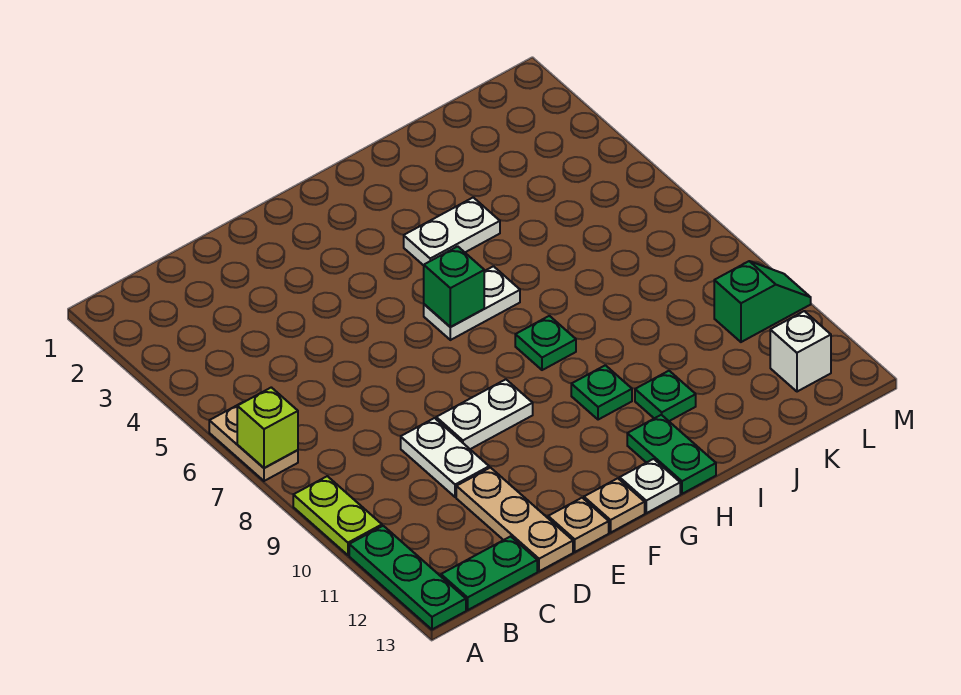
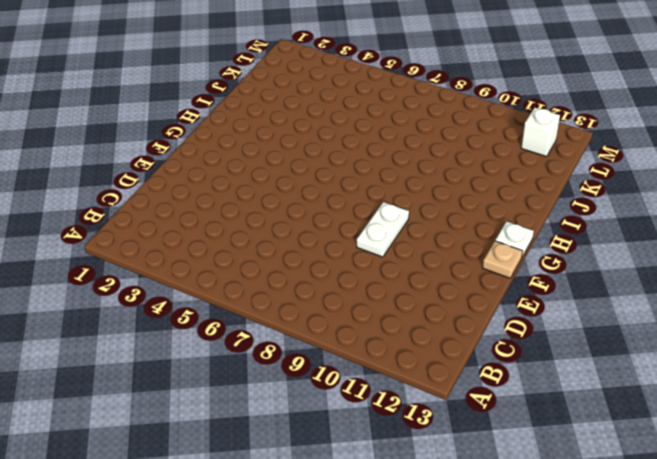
none -> tan 1x2 plate [209,402,298,481]
none -> lime 1x2 plate [293,476,382,555]
none -> green 1x3 plate [349,526,466,629]

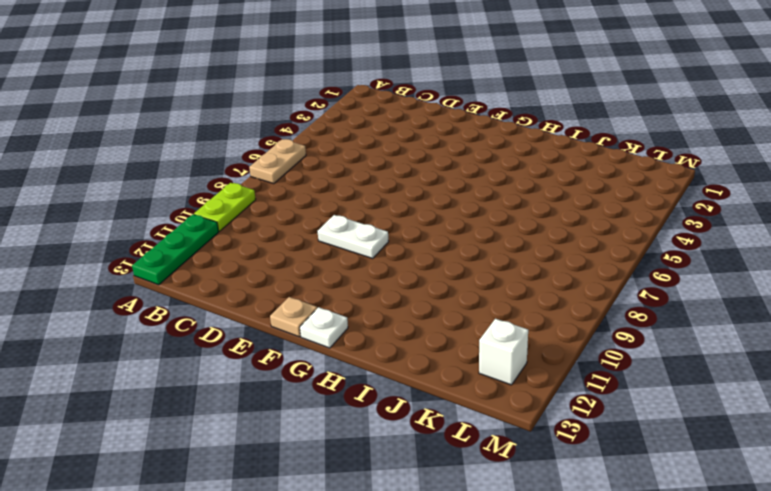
none -> green 1x2 plate [441,536,537,610]
none -> white 1x2 plate [401,418,489,497]
none -> tan 1x3 plate [456,468,573,571]

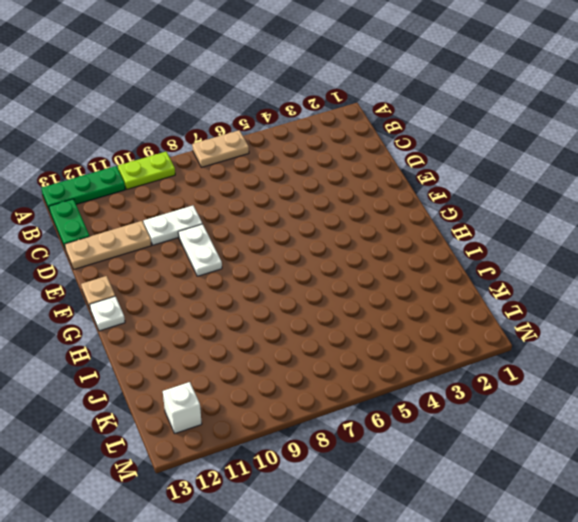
none -> tan 1x1 plate [548,498,609,552]
none -> white 1x2 plate [424,266,520,340]
none -> white 1x2 plate [404,197,500,265]

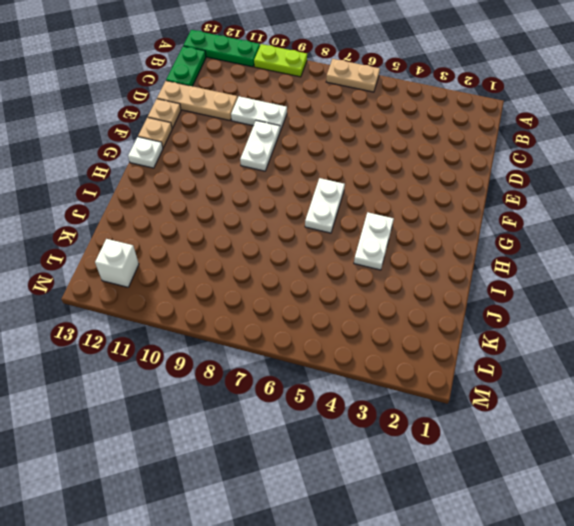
none -> green 1x1 plate [515,316,576,370]
none -> green 1x1 plate [571,365,632,420]
none -> green 1x2 plate [627,415,716,494]

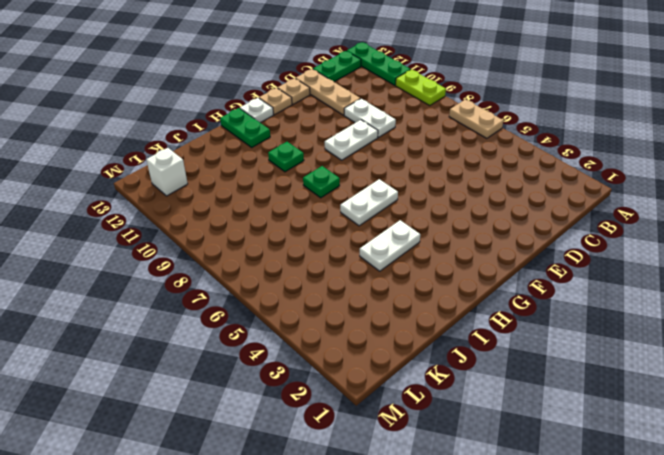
none -> green 1x1 plate [635,371,696,421]
none -> green 1x2 slope [714,261,811,342]
none -> lime 1x1 brick [237,387,298,468]

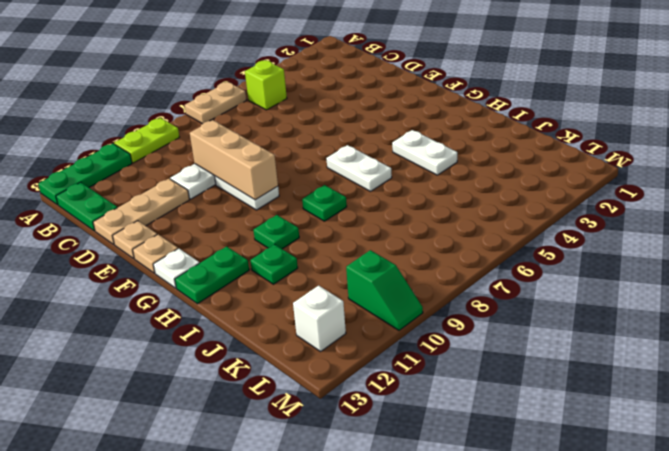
lime 1x1 brick [245,60,287,110] -> lime 1x1 brick moved to [237,387,298,468]
tan 1x3 brick [190,120,278,200] -> none
none -> green 1x1 brick [424,246,484,327]

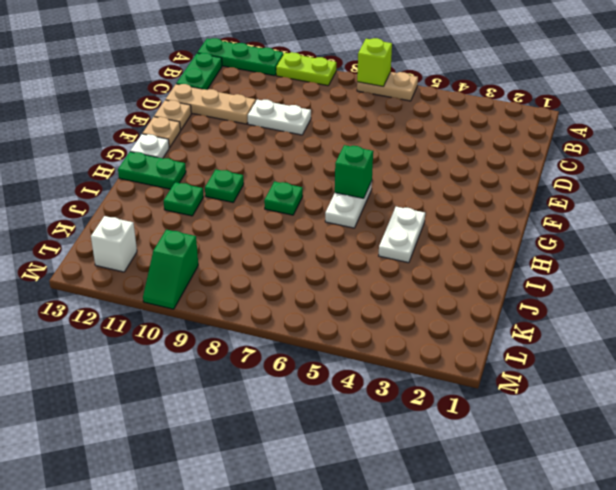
none -> white 1x2 plate [436,379,533,449]

